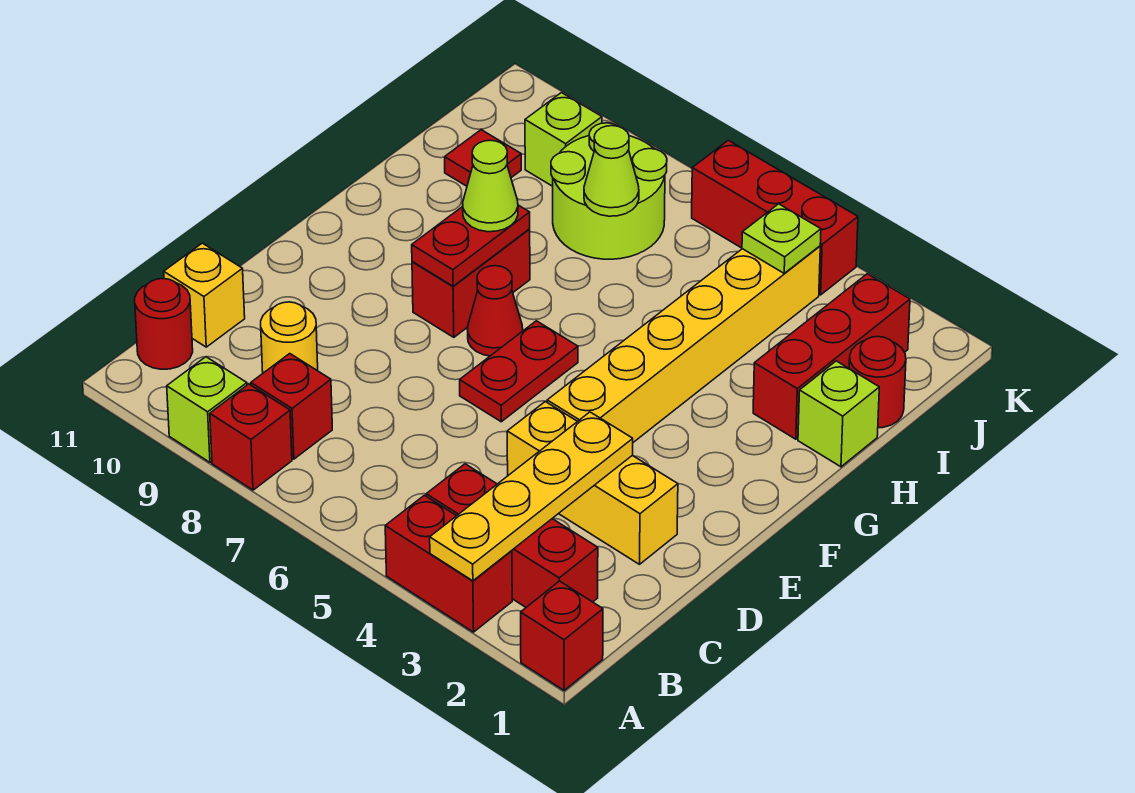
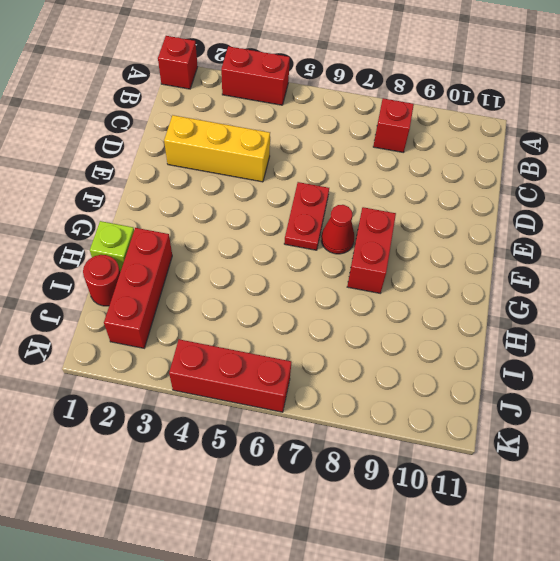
none -> red 1x1 brick [210,384,292,490]
none -> lime 1x1 brick [167,357,247,462]
none -> red 1x3 brick [426,464,598,607]

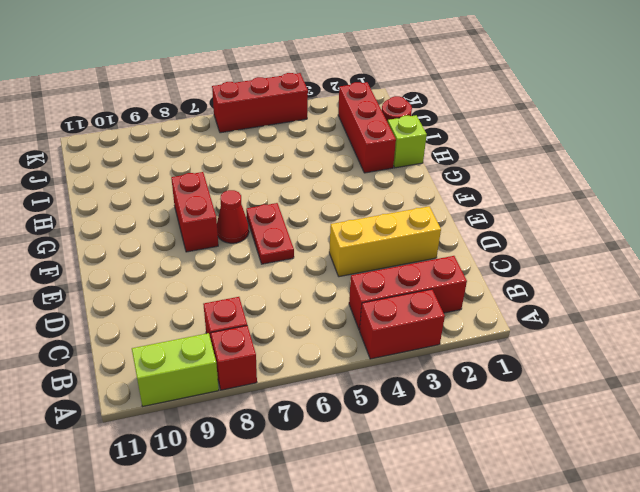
lime 1x2 brick [132,333,219,406] -> lime 1x1 brick [167,357,247,462]
none -> red 1x1 brick [521,581,603,690]
none -> red 1x1 round brick [135,279,193,369]
none -> yellow 1x1 round brick [261,302,318,373]

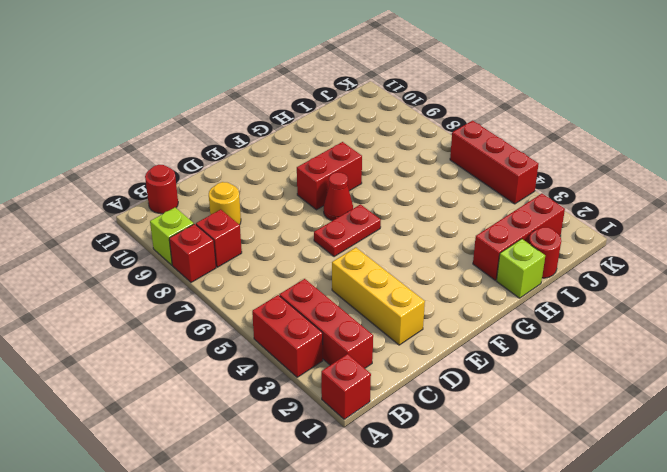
none -> yellow 1x1 brick [164,243,245,347]
none -> yellow 1x6 brick [547,246,820,442]
none -> lime 2x2 round brick [551,123,667,259]

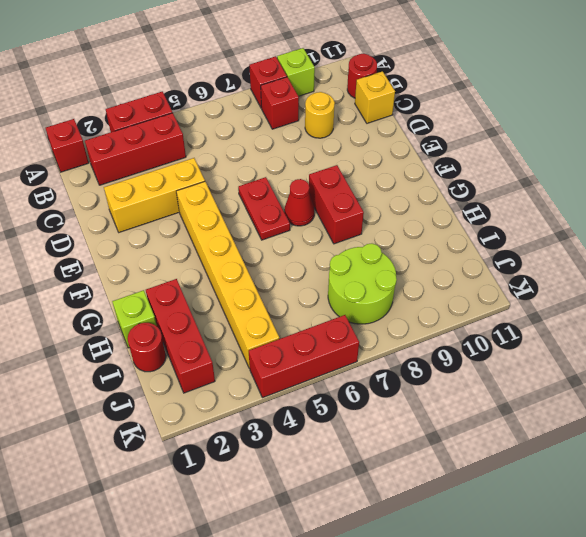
none -> red 1x1 tile [445,130,521,186]
none -> lime 1x1 brick [525,93,602,186]
none -> yellow 1x4 plate [430,412,633,581]

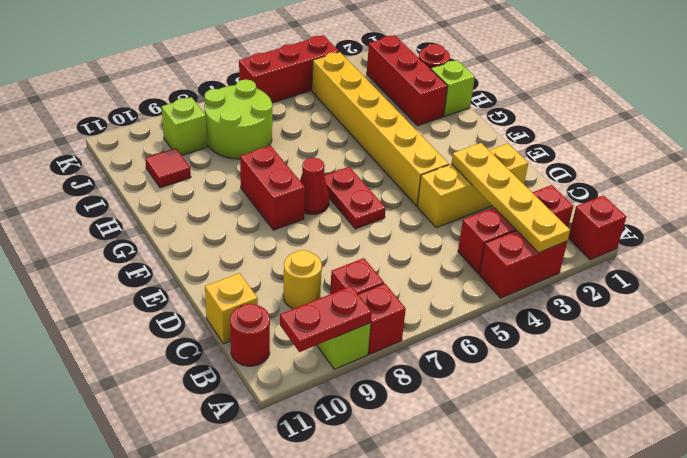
red 1x2 plate [280,286,372,352] -> red 1x2 plate turned to [412,205,530,286]
none -> lime 1x1 cone [584,126,639,216]
none -> lime 1x1 plate [742,204,821,274]
none -> lime 1x1 cone [463,140,518,232]

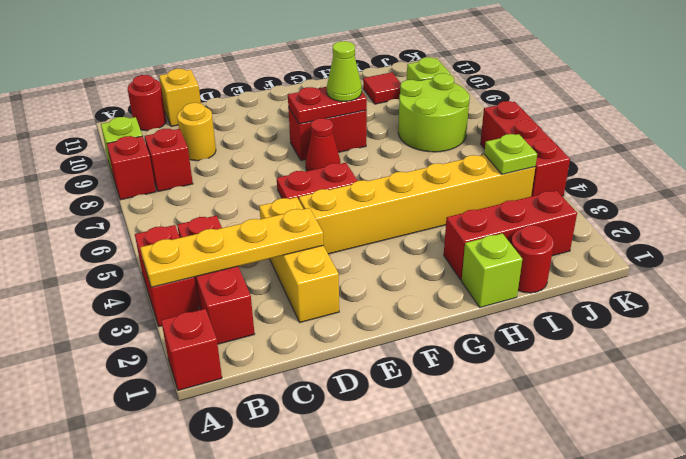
none -> lime 1x1 cone [584,126,639,216]

